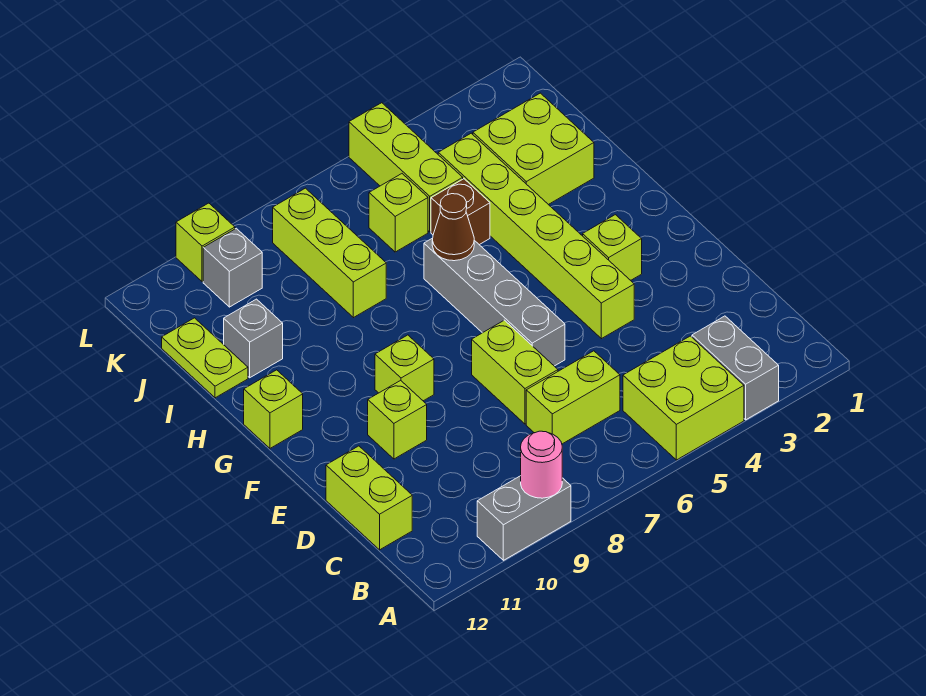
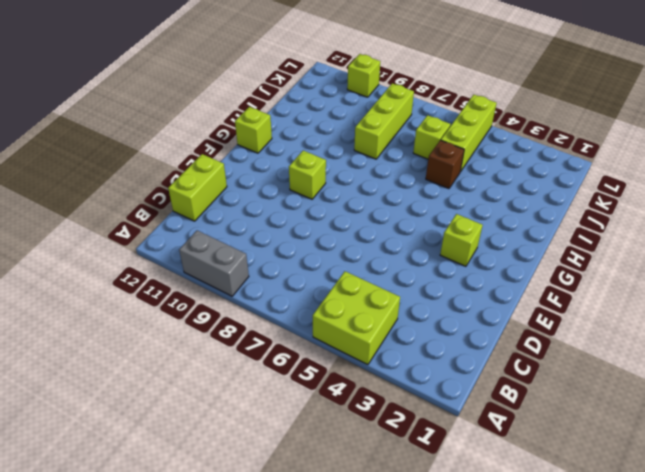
none -> grey 1x2 brick [692,316,779,420]
none -> lime 1x2 brick [526,351,620,444]
none -> lime 1x2 brick [472,320,558,424]

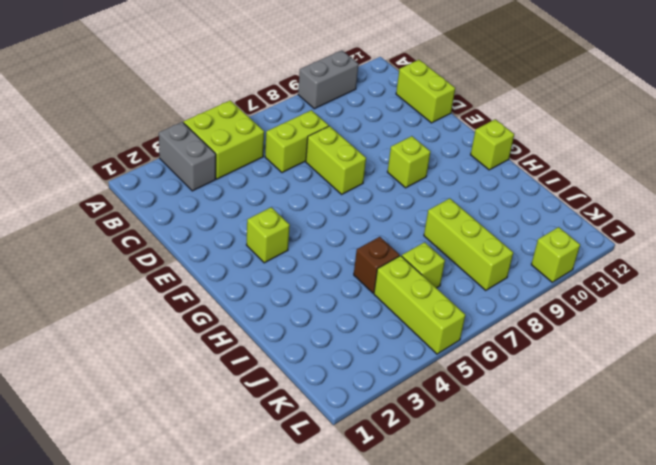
none -> lime 1x6 brick [438,133,634,339]
none -> grey 1x4 brick [424,238,565,366]
none -> lime 1x1 brick [368,380,427,459]

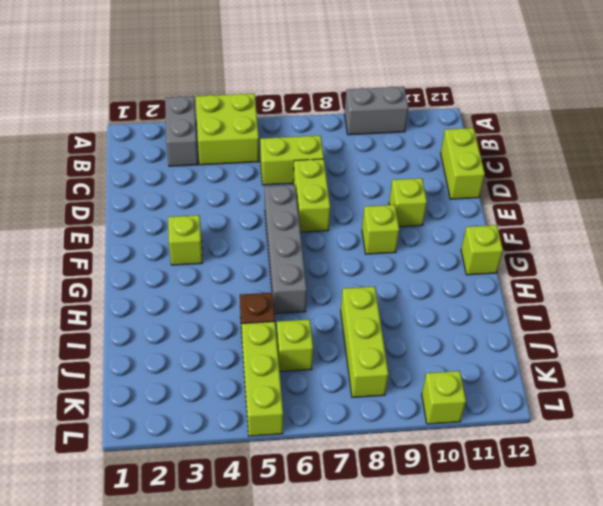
none -> lime 1x6 brick [438,133,634,339]
none -> lime 2x2 brick [473,93,594,205]
none -> grey 1x1 brick [224,299,283,378]

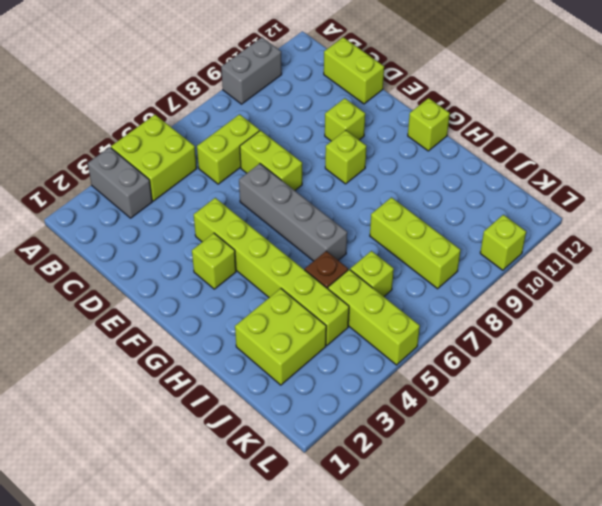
none -> grey 1x1 brick [224,299,283,378]
none -> lime 1x2 plate [162,318,248,398]
none -> grey 1x1 brick [203,228,262,307]

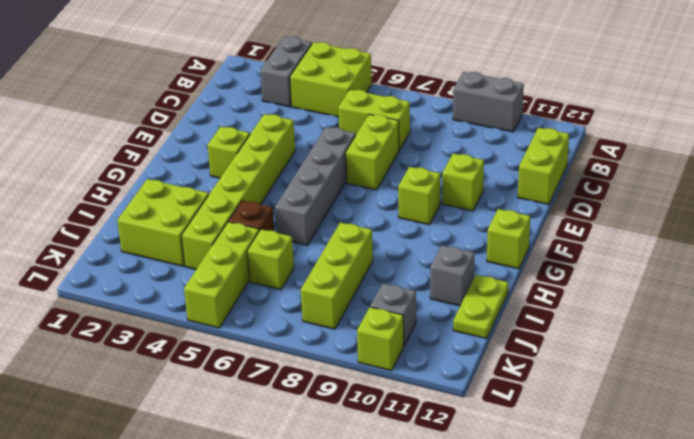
none -> pink 1x1 round brick [521,431,562,498]
none -> brown 1x1 cone [432,194,474,261]

